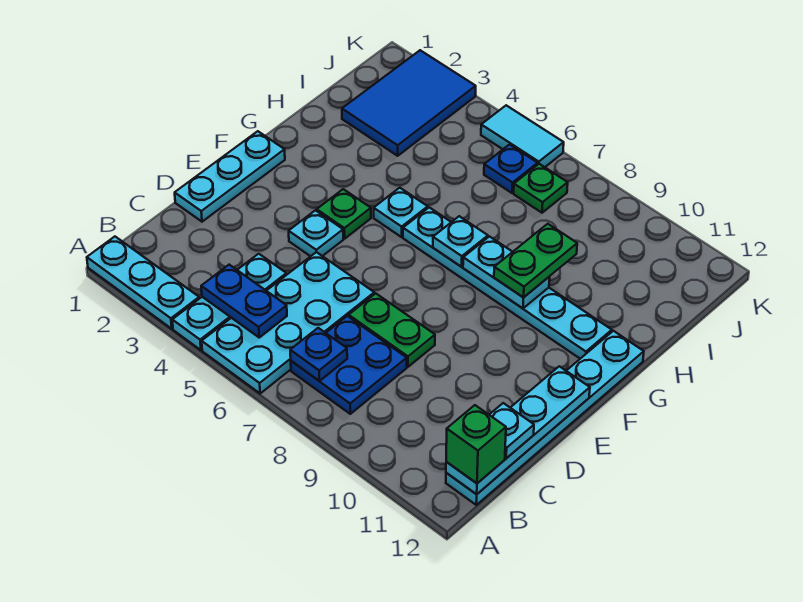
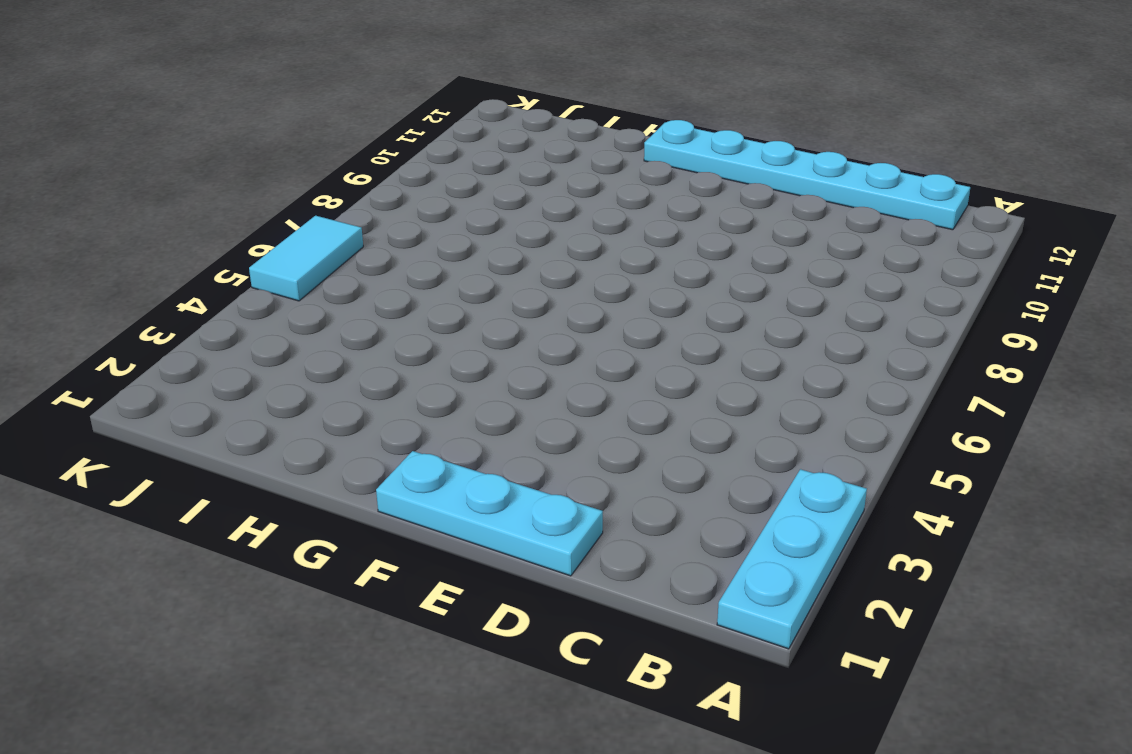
none -> cyan 1x3 plate [172,254,287,350]
none -> cyan 2x4 plate [202,252,374,394]
none -> blue 2x2 plate [291,316,407,414]

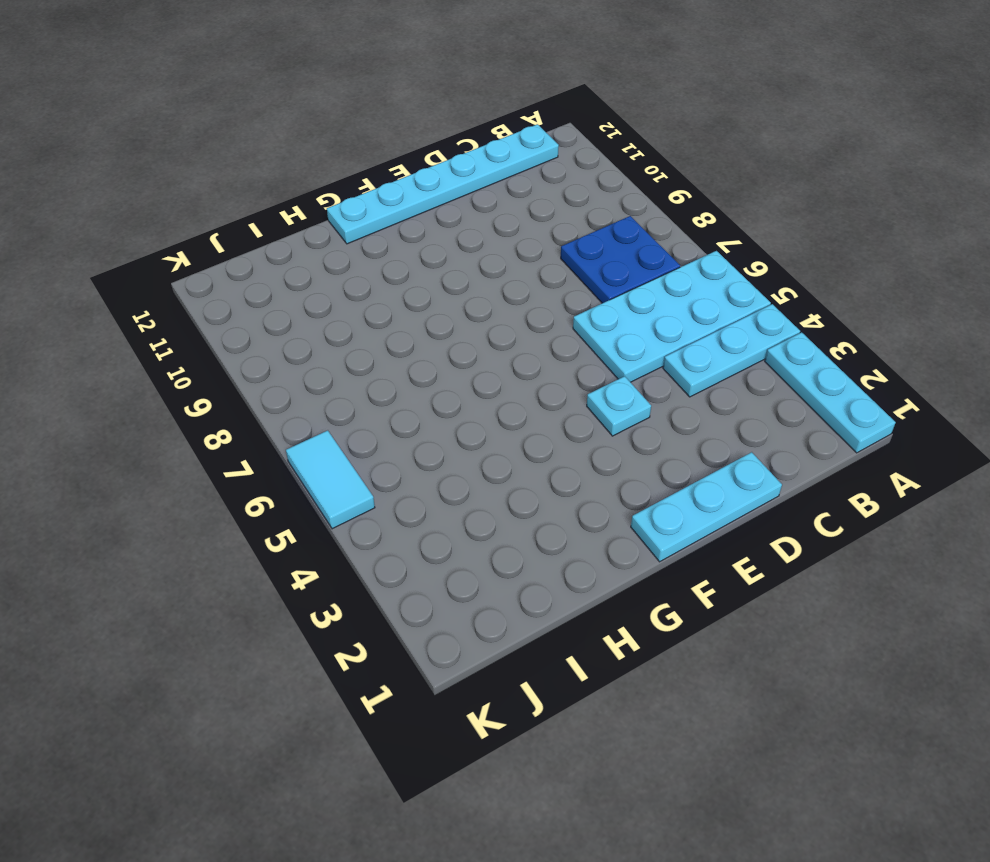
none -> green 1x2 plate [349,293,435,367]
none -> green 1x1 plate [317,189,371,239]
none -> cyan 1x1 plate [374,188,428,237]

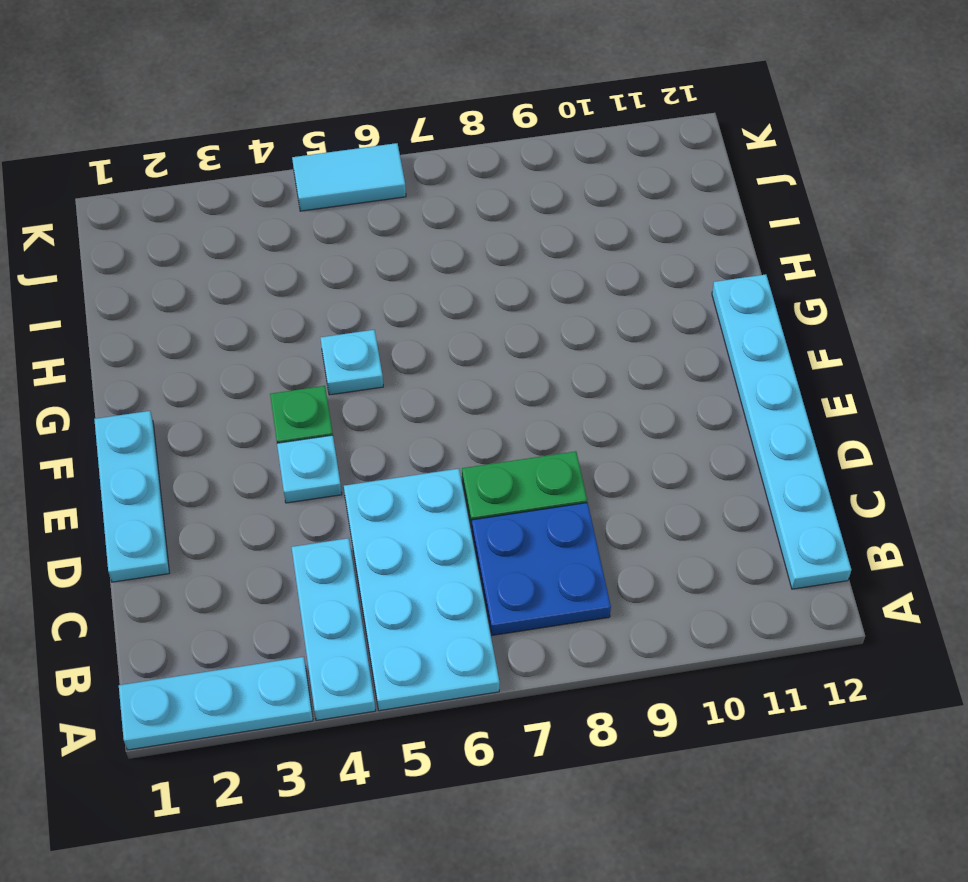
none -> cyan 1x6 plate [403,207,612,359]
none -> blue 2x3 tile [342,50,476,156]
none -> blue 1x1 plate [484,145,538,193]

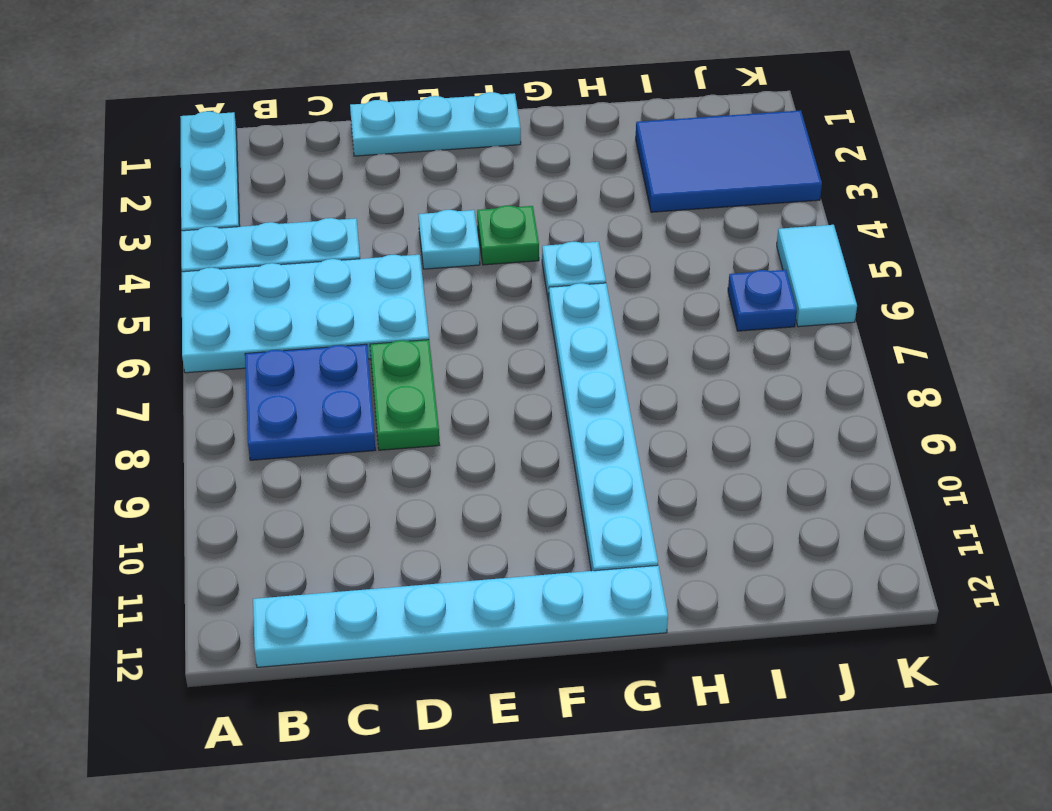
none -> green 1x1 plate [514,164,568,213]
none -> blue 1x2 plate [201,265,287,337]
none -> blue 1x1 plate [290,328,347,381]

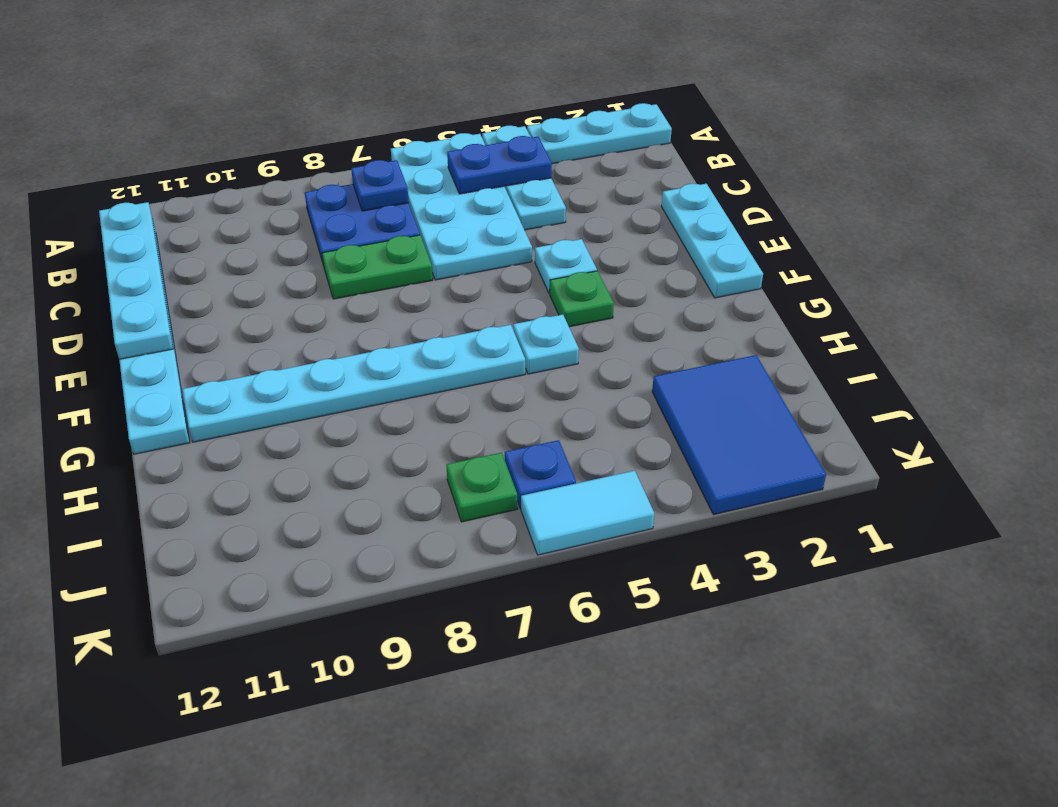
none -> cyan 1x1 plate [433,216,488,267]
none -> cyan 1x2 plate [463,237,550,308]
none -> green 1x1 brick [446,405,506,483]

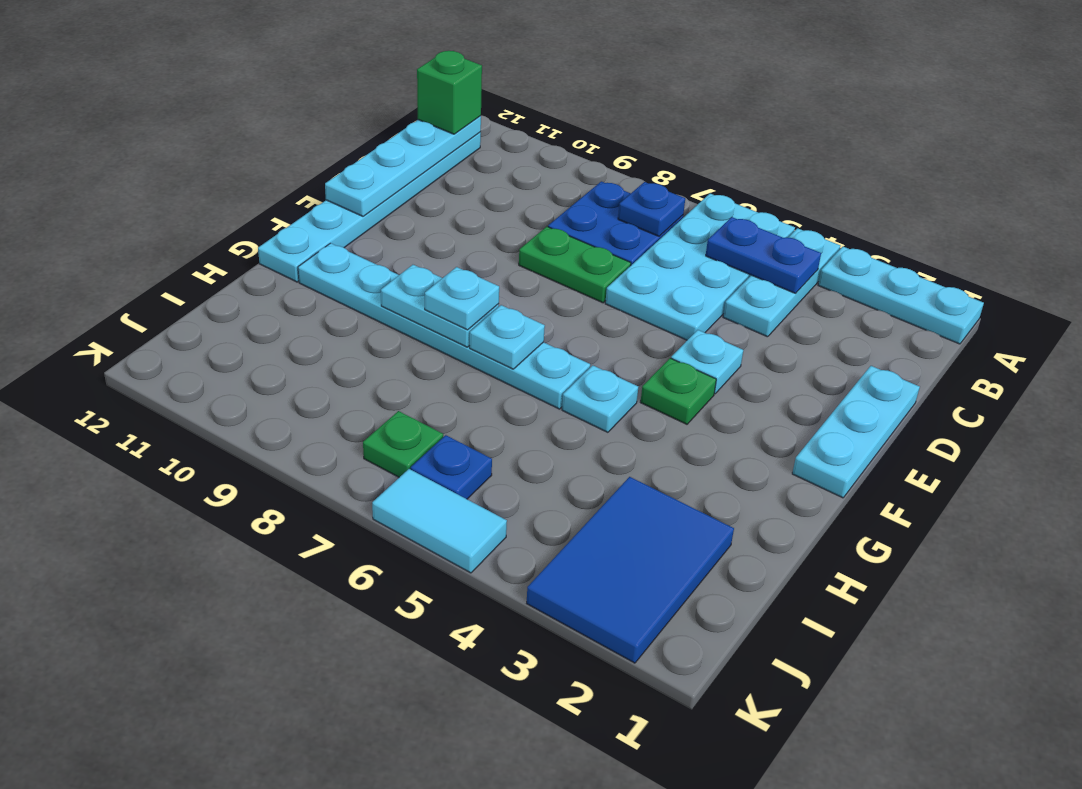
cyan 1x1 plate [425,267,499,330] -> cyan 1x1 plate moved to [489,403,534,458]
none -> green 1x2 plate [494,224,577,298]

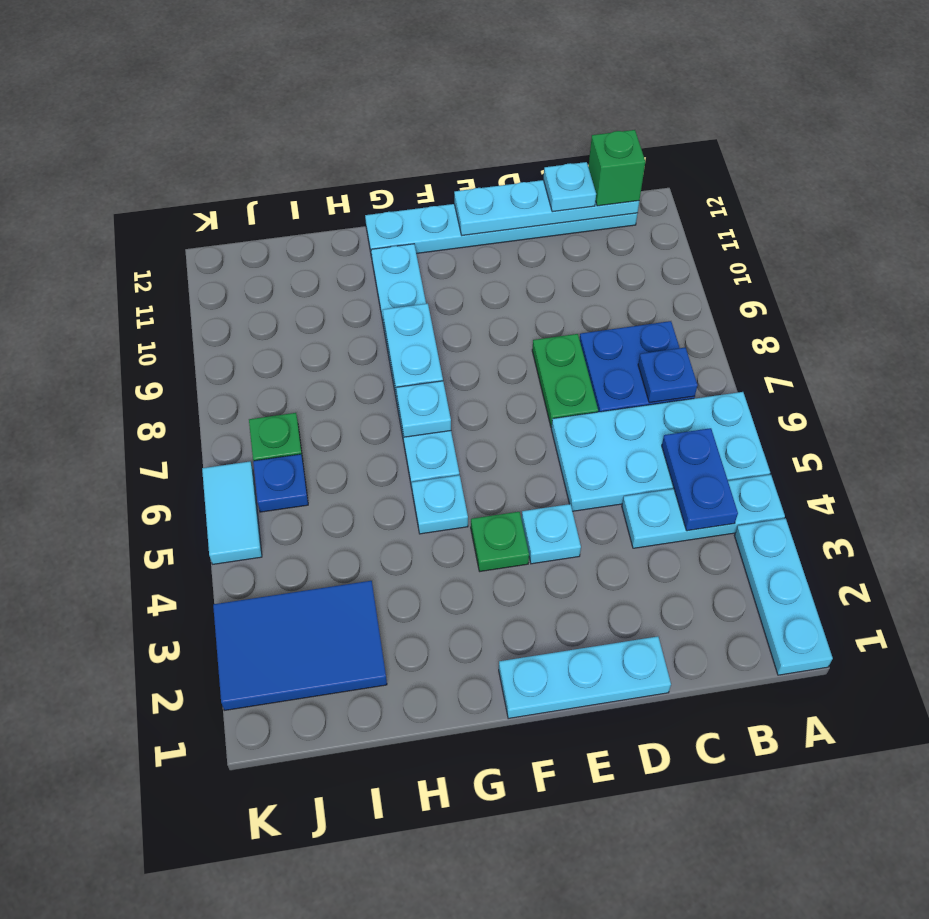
none -> green 1x2 plate [494,224,577,298]

